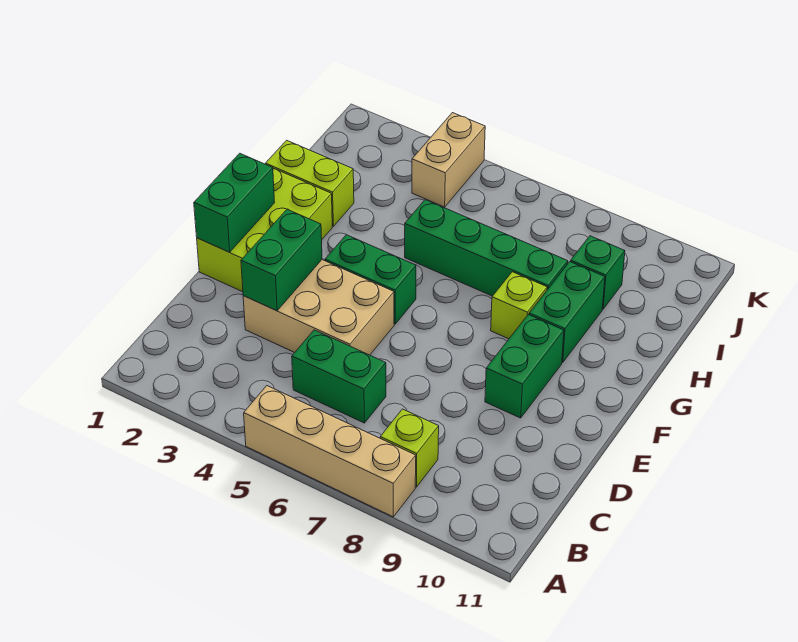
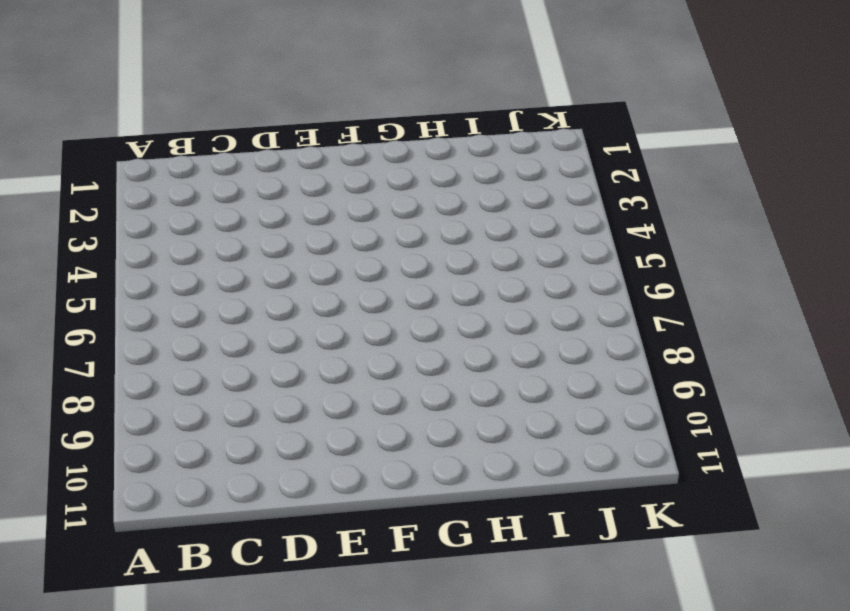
none -> tan 1x4 brick [244,386,416,517]
none -> lime 1x1 brick [380,409,439,487]
none -> green 1x2 brick [292,330,386,423]

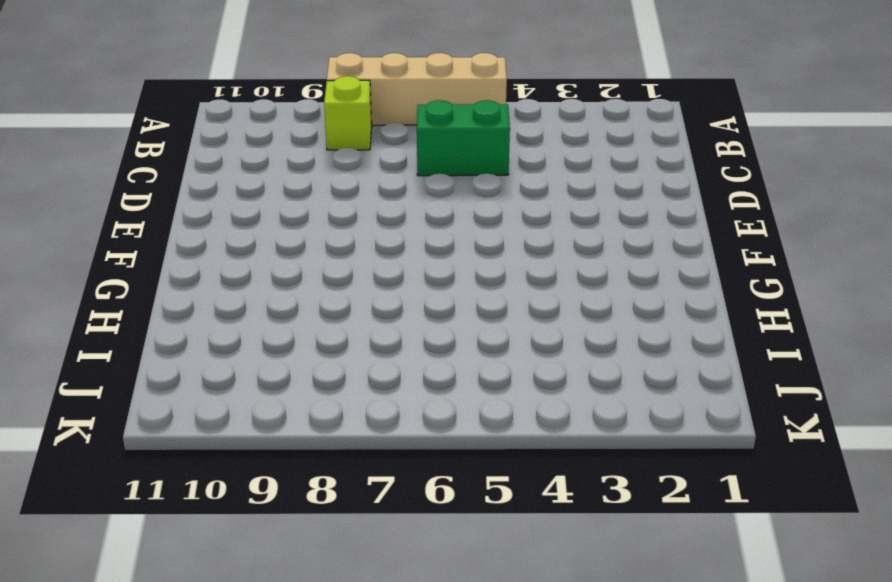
none -> tan 2x3 brick [243,260,394,355]
none -> lime 2x3 brick [197,168,332,292]
none -> green 1x2 brick [485,315,564,418]

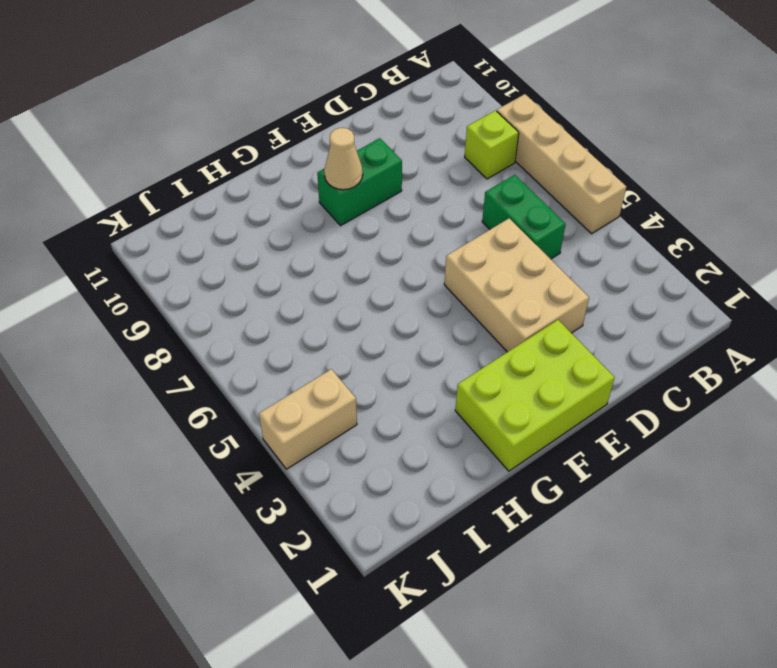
tan 1x1 cone [324,128,363,190] -> none
none -> green 1x2 brick [325,235,416,324]
none -> lime 1x1 brick [491,272,547,339]
none -> green 1x2 brick [529,262,605,363]

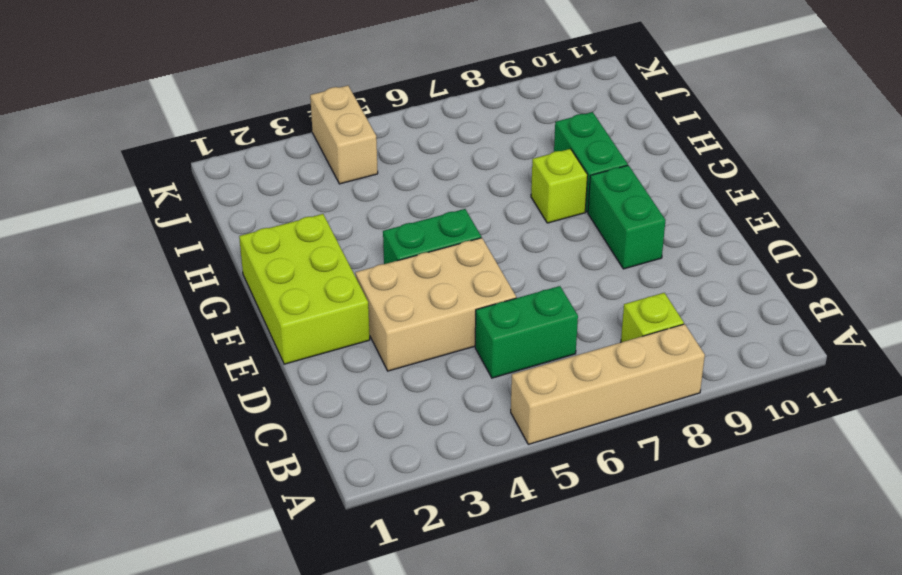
none -> lime 1x2 brick [265,140,354,226]
none -> green 1x4 brick [405,200,568,296]
none -> green 1x1 brick [571,236,625,309]

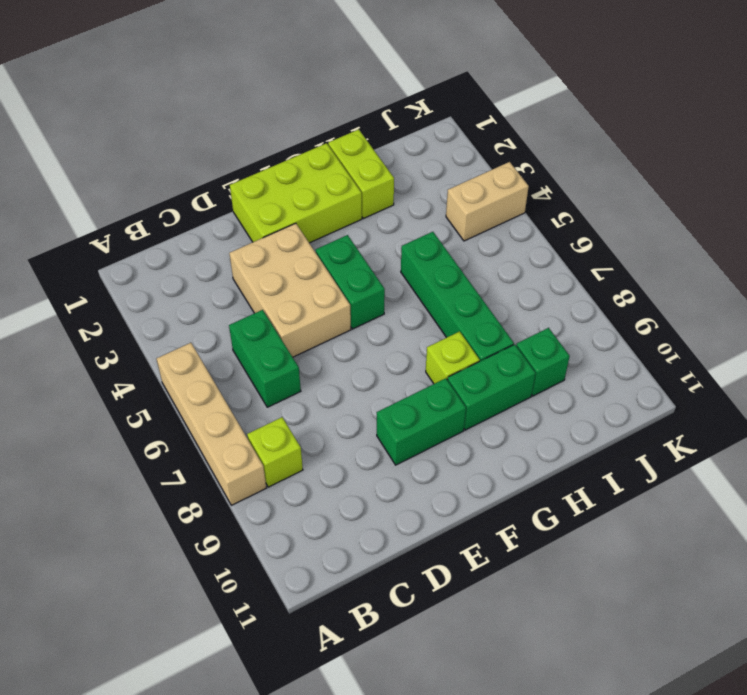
none -> green 1x2 brick [241,209,322,311]
none -> green 1x2 brick [194,153,275,252]

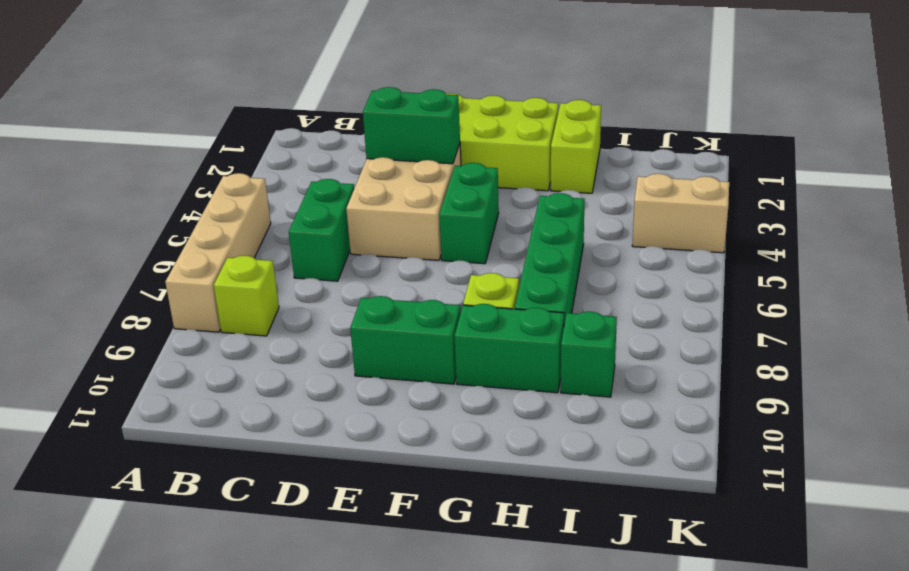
none -> green 1x2 brick [194,153,275,252]

